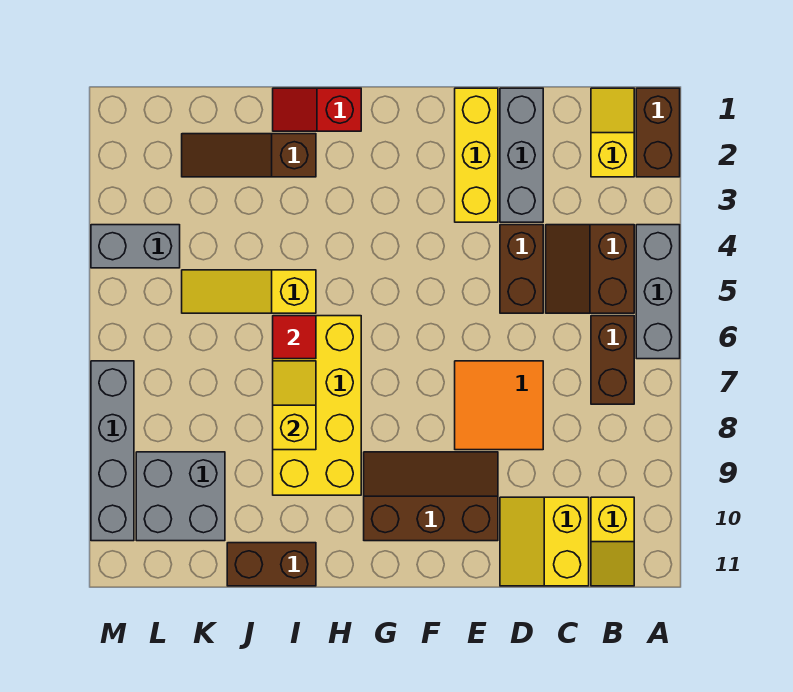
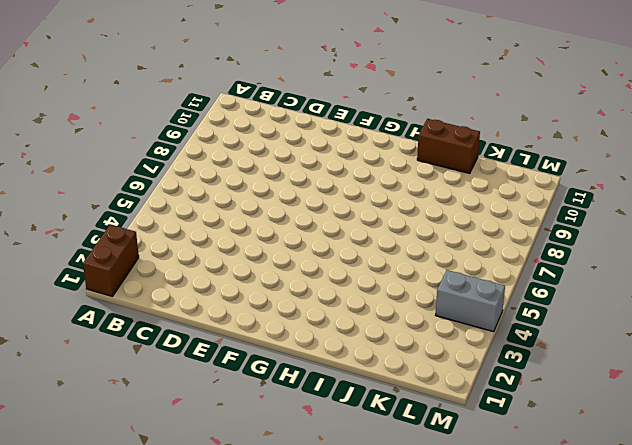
none -> grey 1x3 brick [636,225,680,359]
none -> yellow 1x2 slope [591,88,634,177]
none -> brown 2x2 slope [546,225,634,313]

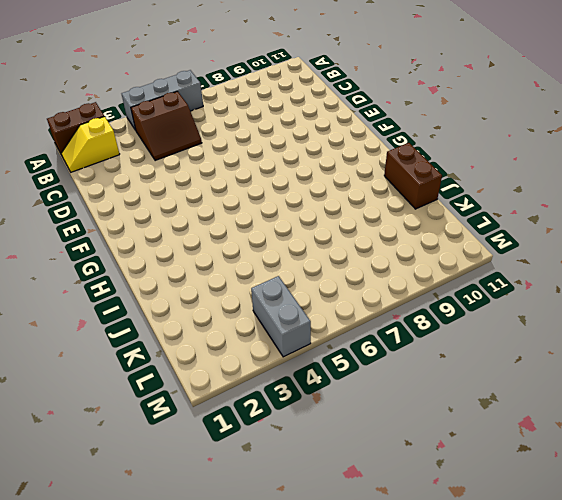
none -> brown 1x2 brick [591,316,634,404]
none -> yellow 1x2 slope [591,497,634,586]
none -> yellow 2x2 slope [500,497,589,586]

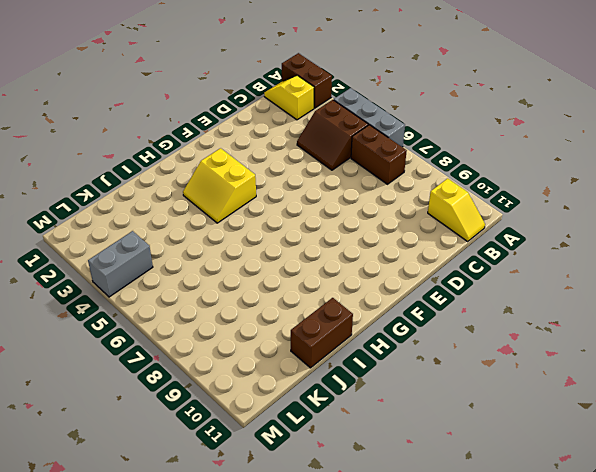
yellow 2x2 slope [183,148,256,223] -> yellow 2x2 slope moved to [500,497,589,586]
none -> grey 1x3 brick [500,88,543,222]
none -> brown 1x2 brick [500,225,543,313]
none -> orange 2x2 tile [455,361,543,450]

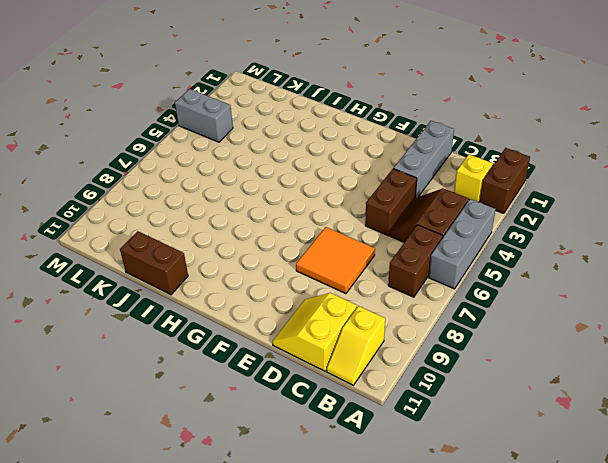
none -> yellow 1x3 brick [455,88,498,222]
none -> brown 2x3 slope [364,452,498,541]
none -> red 1x2 slope [273,88,361,131]

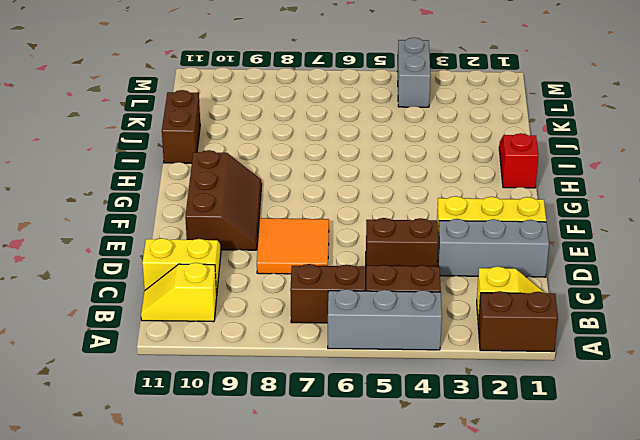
none -> yellow 2x4 brick [273,316,361,495]
none -> brown 1x3 slope [182,134,316,177]
none -> yellow 1x3 slope [182,270,316,313]

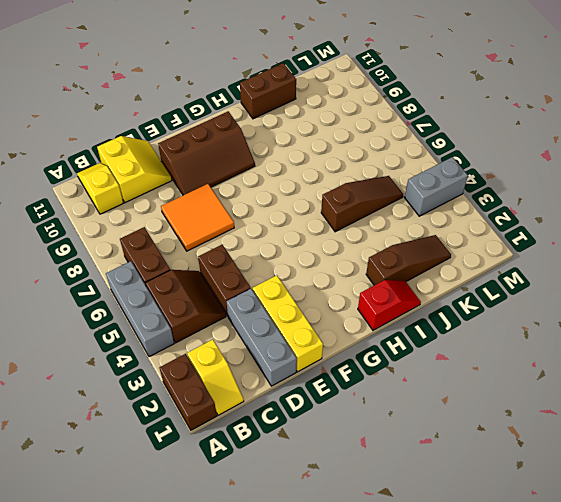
brown 1x3 slope [321,176,403,232] -> yellow 1x3 slope [182,270,316,313]
none -> yellow 2x4 brick [273,316,361,495]
none -> grey 2x2 brick [136,452,225,541]
none -> grey 1x4 brick [91,361,134,541]

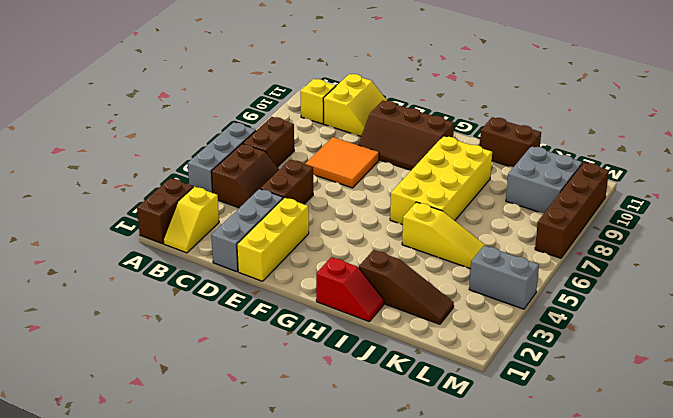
brown 1x4 brick [535,162,609,258] -> grey 1x4 brick [91,361,134,541]
none -> red 1x1 tile [273,316,316,359]
none -> yellow 1x2 slope [273,361,316,450]

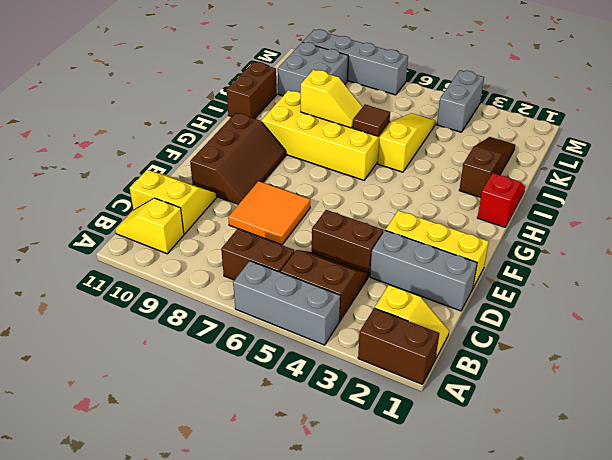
brown 1x1 tile [353,104,390,136] -> red 1x1 tile [273,316,316,359]

